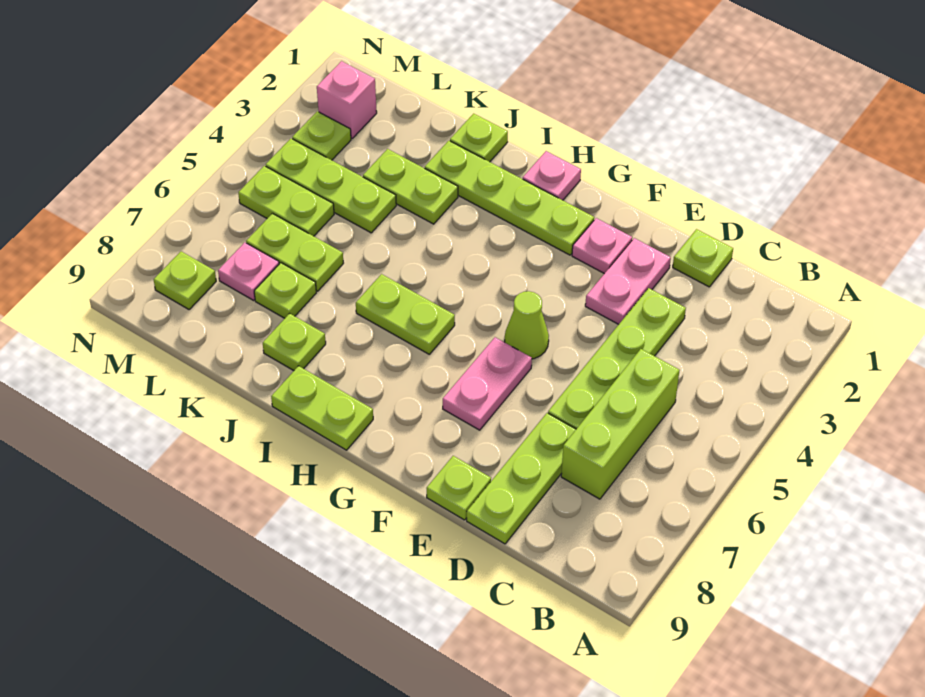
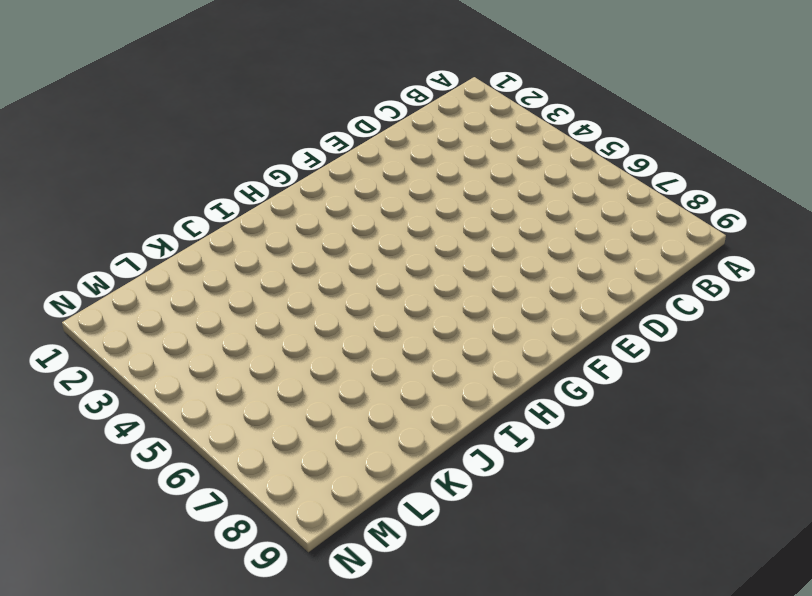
none -> lime 1x3 brick [561,349,680,499]
none -> lime 1x1 plate [673,229,733,287]
none -> lime 1x4 plate [548,288,686,429]

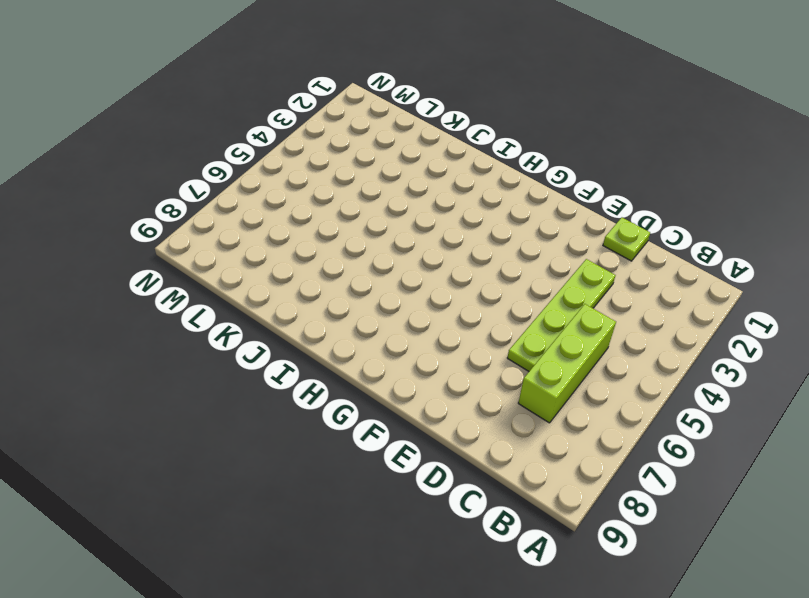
none -> lime 1x3 plate [467,413,576,544]
none -> pink 1x2 plate [585,238,671,324]
none -> lime 1x1 plate [427,456,491,520]

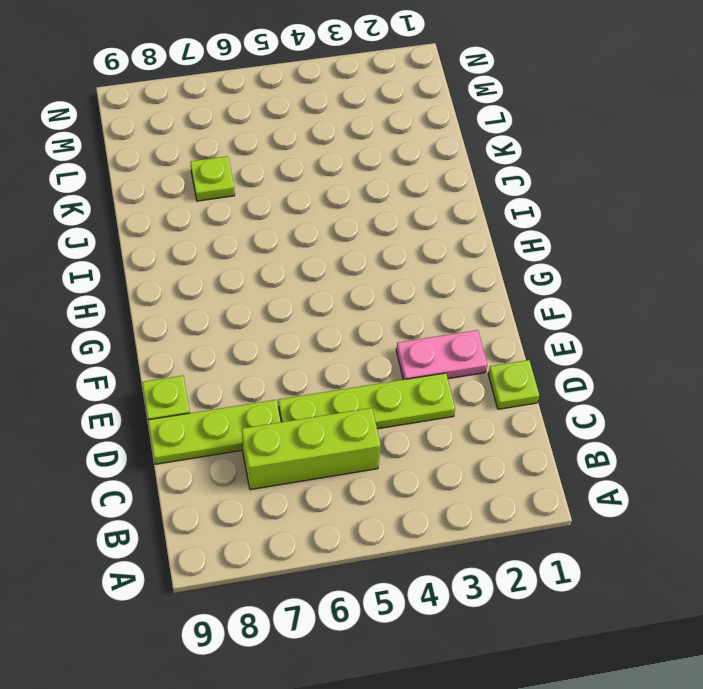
none -> pink 1x1 plate [572,218,632,274]
none -> lime 1x1 cone [505,291,549,359]
none -> pink 1x2 plate [443,337,532,430]

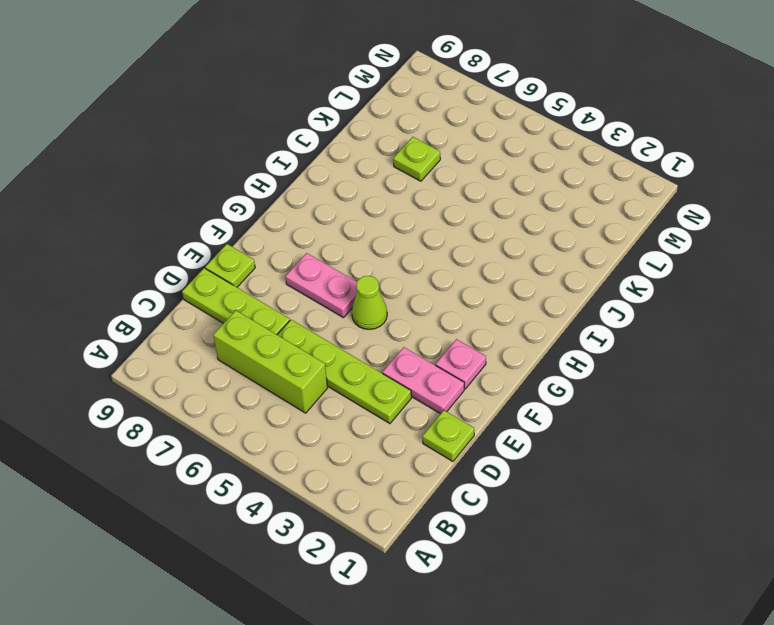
none -> lime 1x4 plate [425,141,594,255]
none -> pink 1x1 plate [523,151,581,200]
none -> lime 1x2 plate [356,274,455,354]

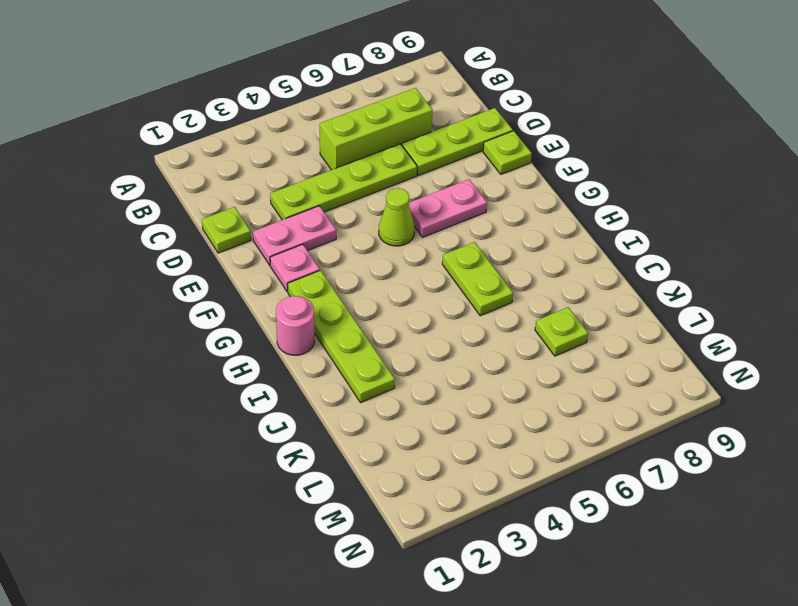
pink 1x1 round brick [276,296,314,355] -> pink 1x1 plate [523,151,581,200]
none -> lime 1x2 plate [271,366,373,450]
none -> lime 1x1 plate [450,114,508,162]
none -> lime 1x2 plate [363,149,458,224]

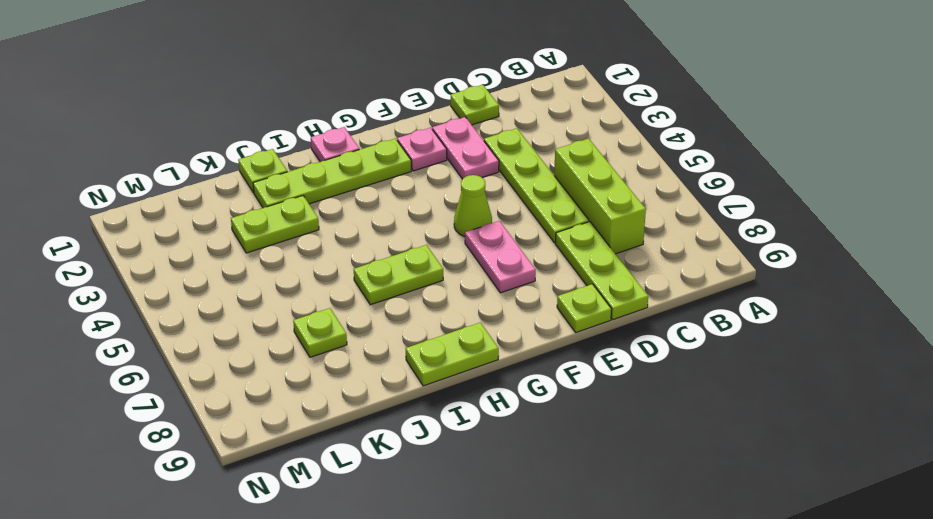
none -> lime 1x1 plate [263,313,326,371]
none -> lime 1x3 plate [266,139,396,233]
none -> lime 1x2 plate [246,213,343,291]

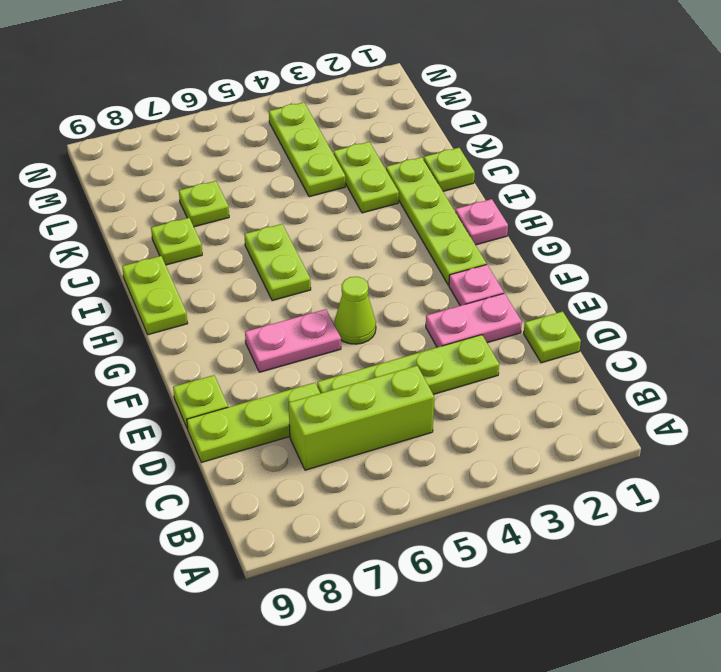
none -> lime 1x2 plate [246,213,343,291]
none -> lime 1x2 plate [238,166,334,236]
none -> pink 1x1 plate [218,242,279,300]

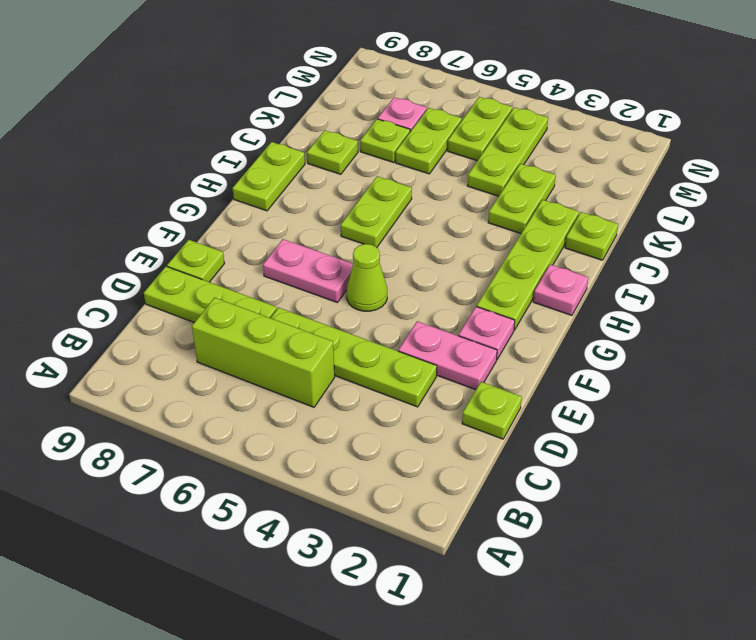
none -> pink 1x1 brick [317,61,377,138]
none -> lime 1x1 plate [292,111,351,160]
none -> lime 1x1 plate [154,252,216,309]

